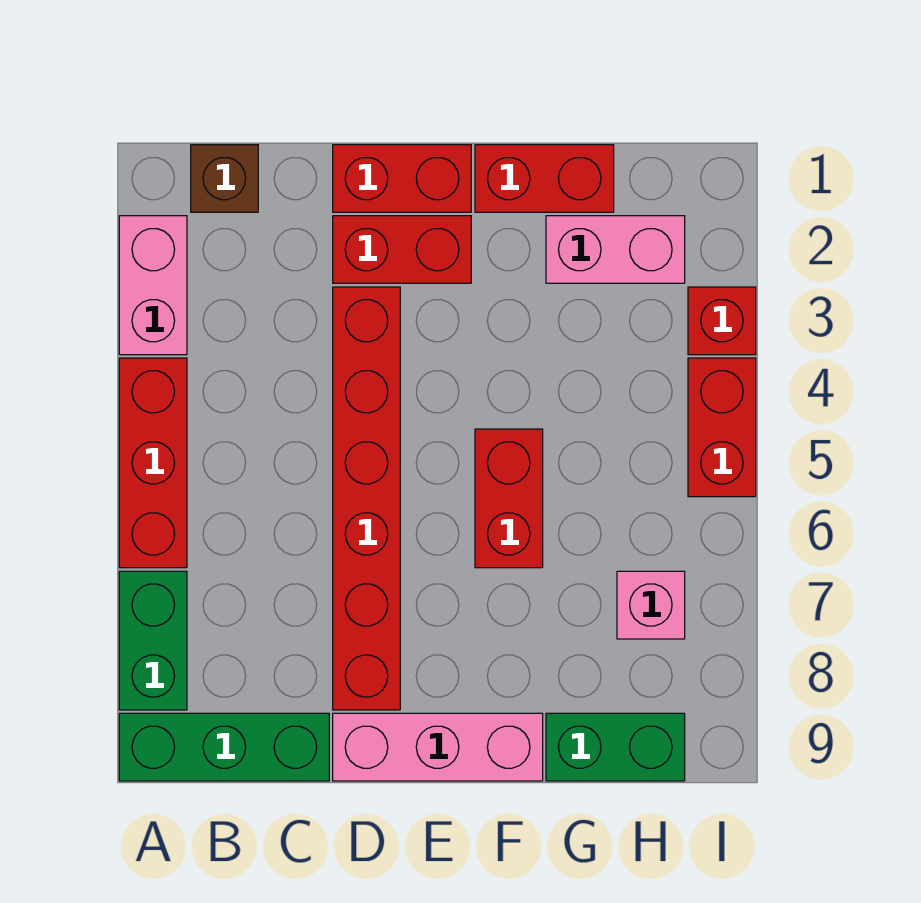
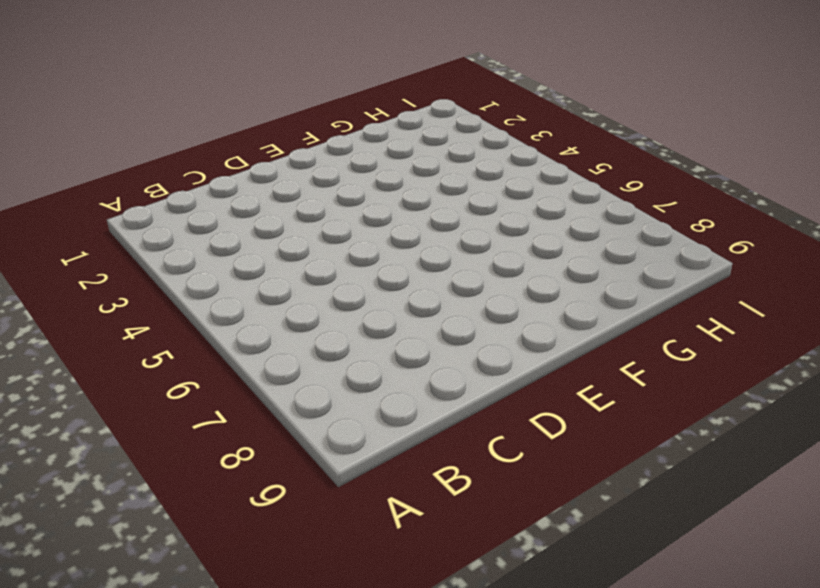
none -> pink 1x2 brick [119,216,187,355]
none -> red 1x3 brick [119,358,187,568]
none -> green 1x2 brick [119,571,187,710]

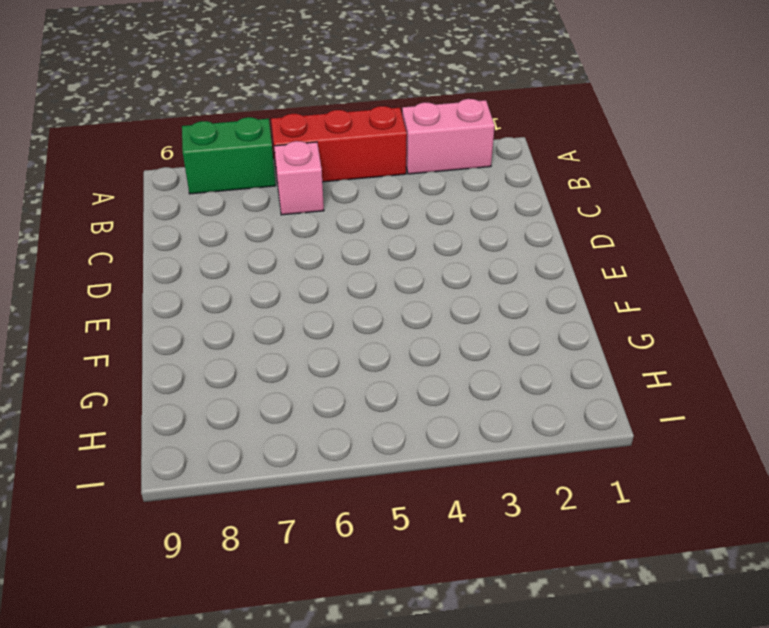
pink 1x1 brick [274,141,324,215] -> pink 1x1 brick moved to [617,571,685,639]
none -> green 1x3 brick [119,713,329,781]
none -> brown 1x1 brick [191,145,258,212]
none -> red 1x2 brick [333,145,471,212]

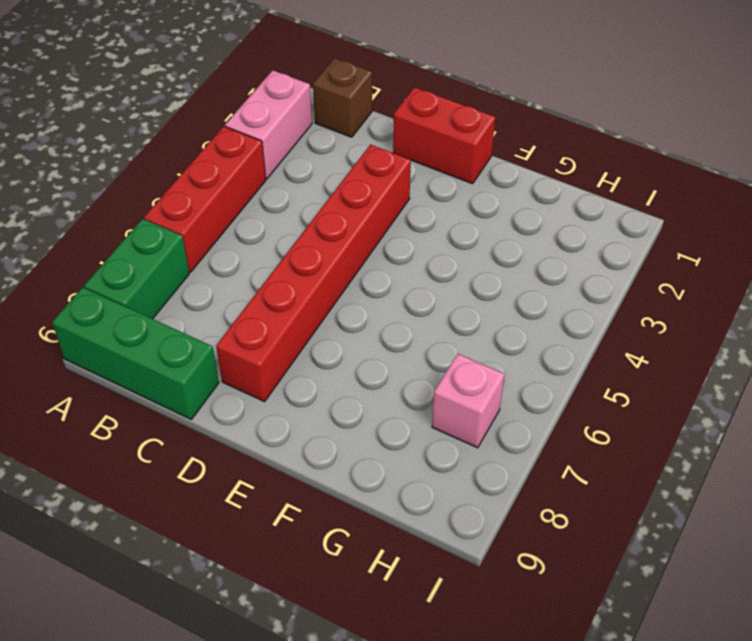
none -> red 1x2 brick [333,216,471,283]
none -> pink 1x3 brick [333,713,543,781]
none -> red 1x2 brick [475,145,614,212]

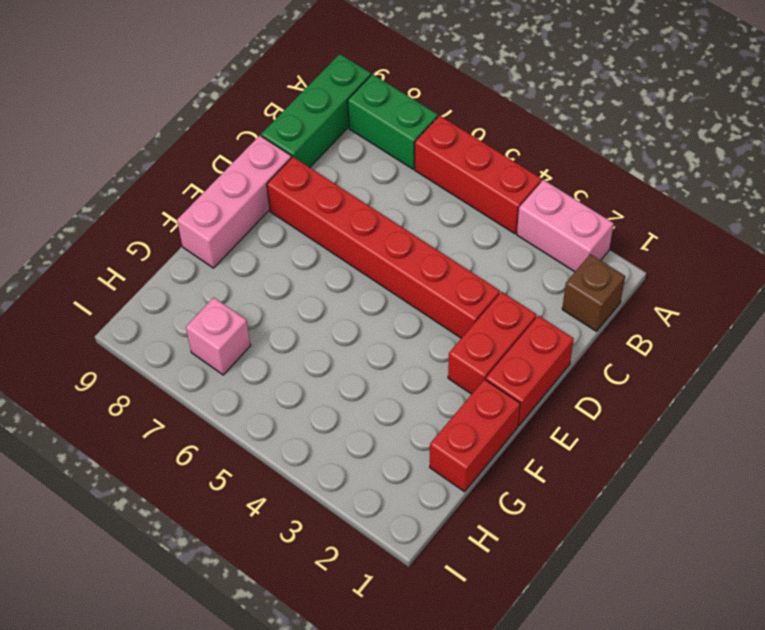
none -> red 1x2 brick [475,429,543,568]
none -> pink 1x2 brick [546,216,685,283]
none -> green 1x2 brick [546,713,685,781]

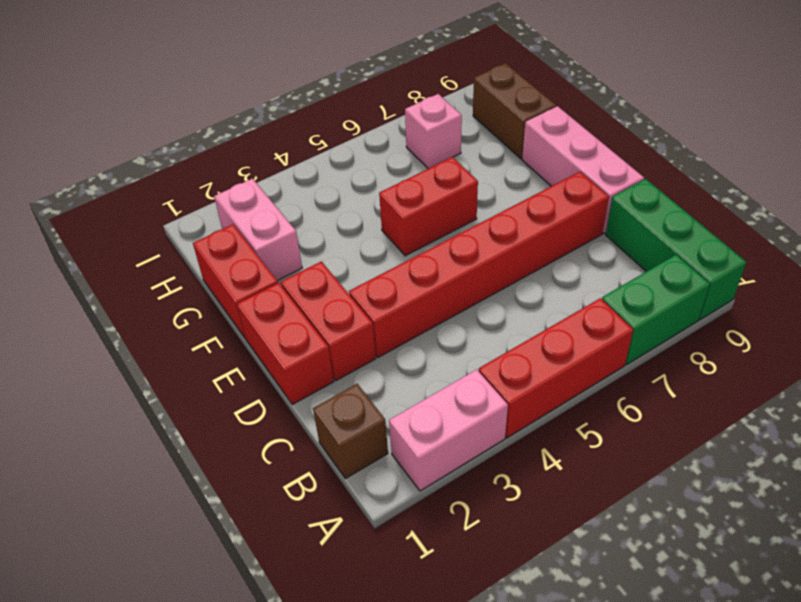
brown 1x2 brick [473,63,556,159] -> green 1x2 brick [546,713,685,781]
none -> red 1x1 brick [688,287,756,355]
none -> red 1x2 brick [688,358,756,497]

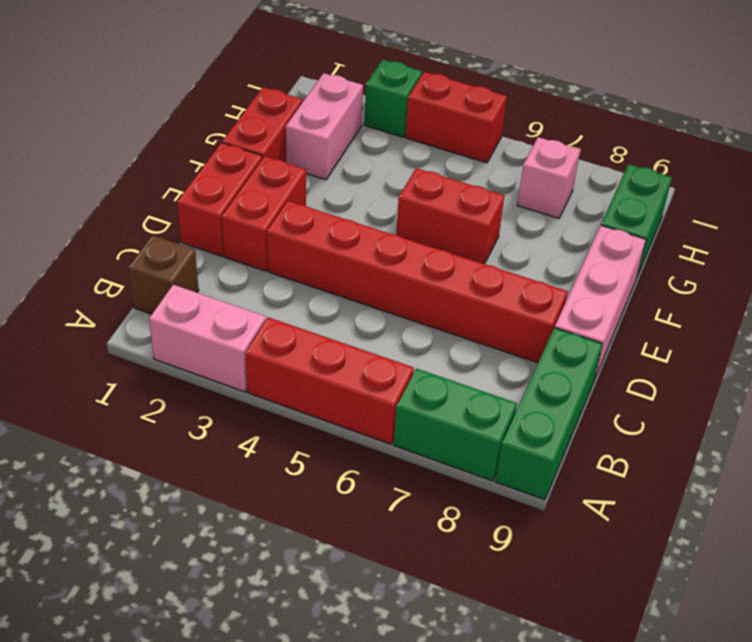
green 1x1 brick [364,60,422,137] -> red 1x1 brick [688,287,756,355]

